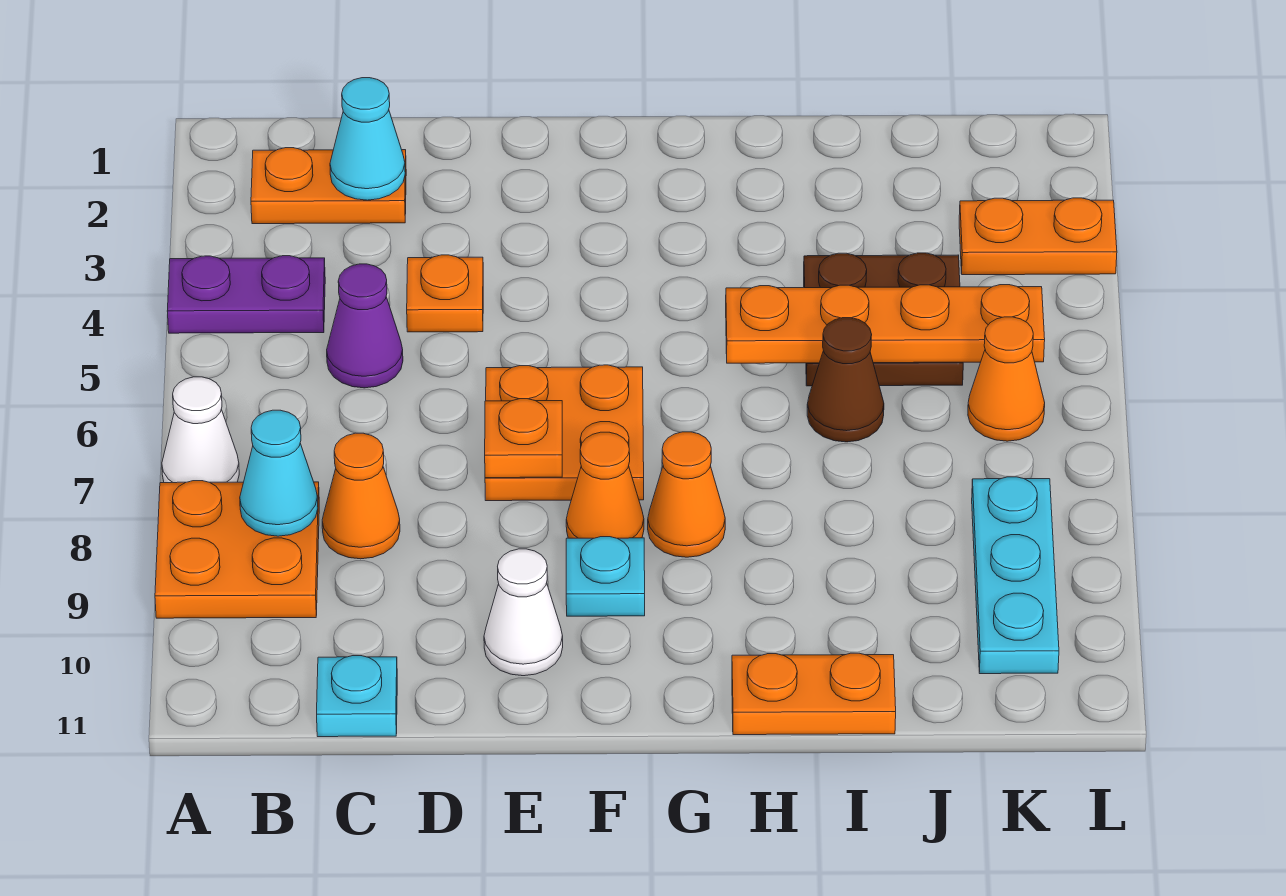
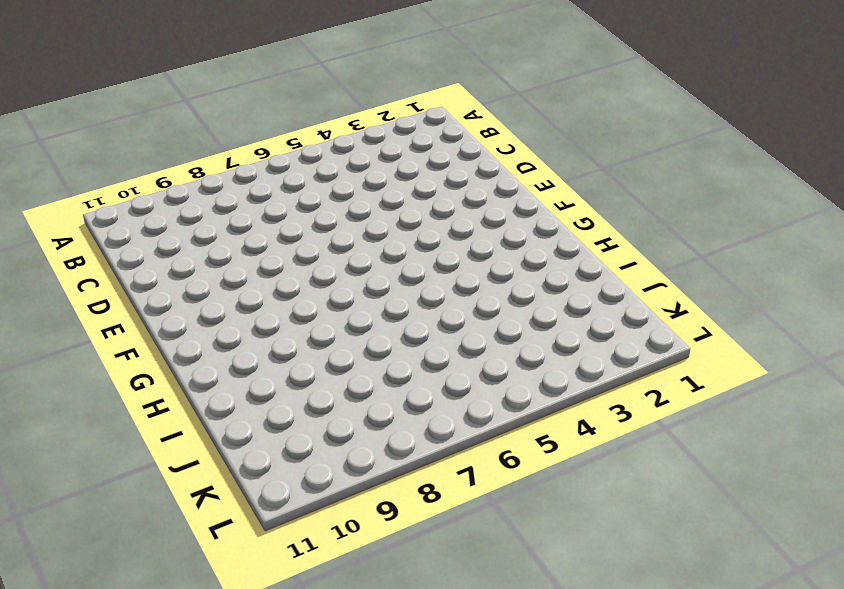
none -> purple 1x2 plate [167,256,325,333]
none -> white 1x1 cone [162,377,239,483]
none -> orange 2x2 plate [155,481,319,618]

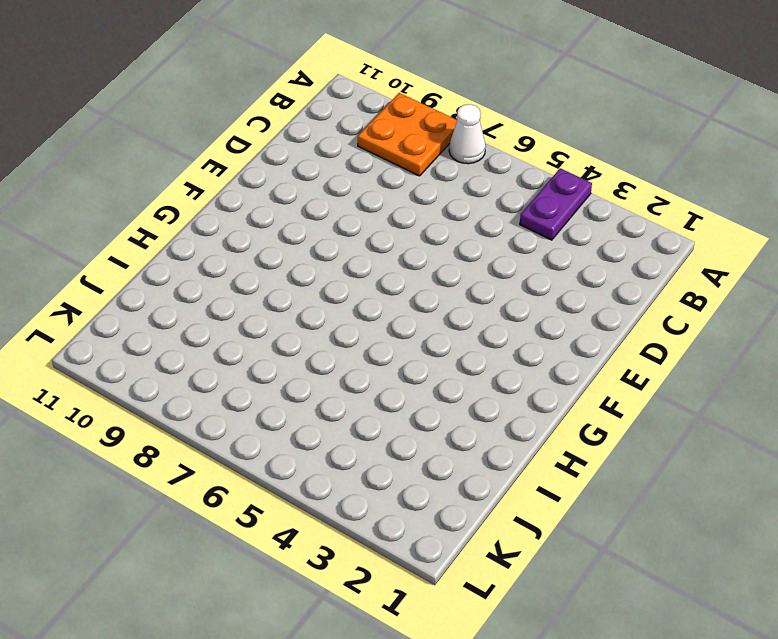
none -> orange 1x2 plate [251,148,406,224]
none -> purple 1x1 cone [327,264,403,388]
none -> orange 1x1 cone [322,433,400,559]

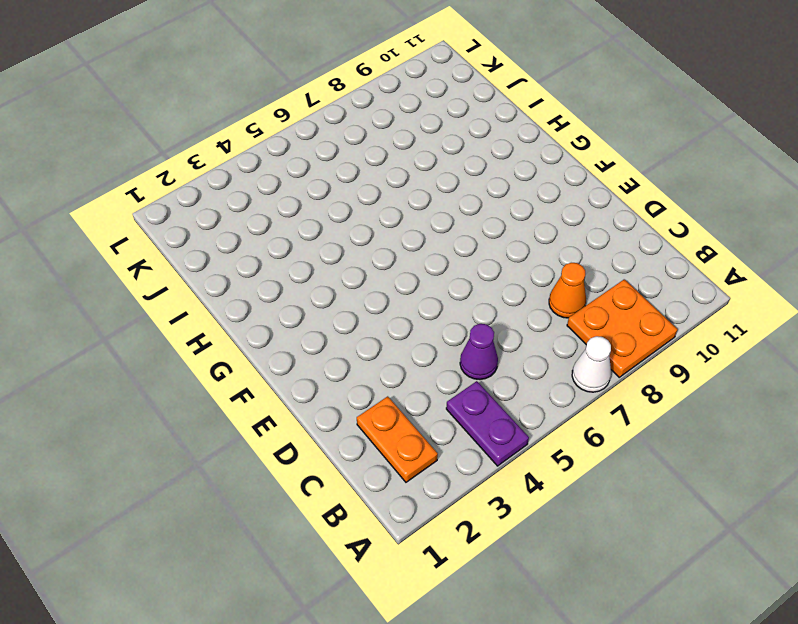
none -> cyan 1x1 plate [317,656,397,737]
none -> orange 1x1 plate [407,255,483,332]
none -> orange 2x2 plate [485,365,644,501]

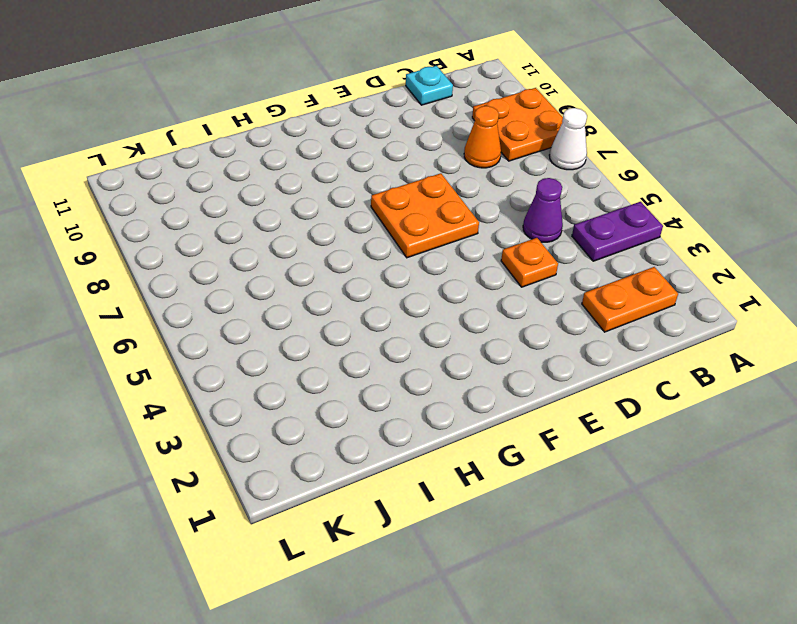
none -> white 1x1 cone [484,549,563,676]
none -> orange 1x1 cone [566,432,644,538]
none -> cyan 1x1 plate [566,537,645,616]

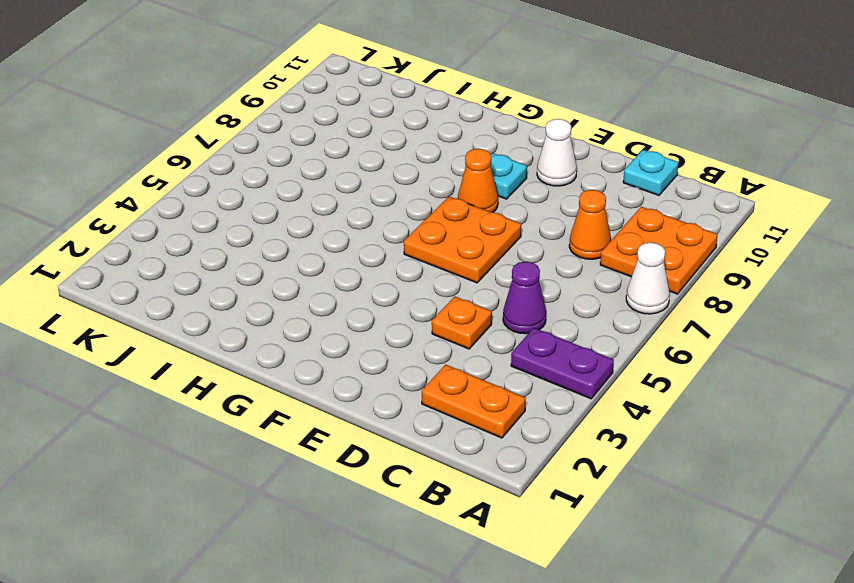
none -> orange 1x1 cone [648,432,725,557]
none -> orange 1x2 plate [732,653,896,735]
none -> brown 2x2 plate [804,253,963,386]

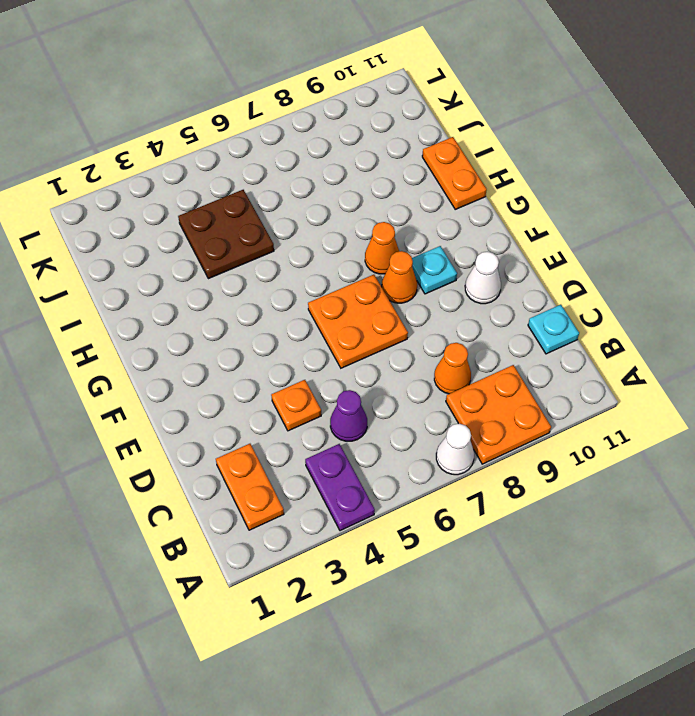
none -> brown 1x1 cone [807,318,884,442]
none -> orange 1x2 plate [959,198,1117,275]
none -> orange 1x1 cone [968,317,1045,441]

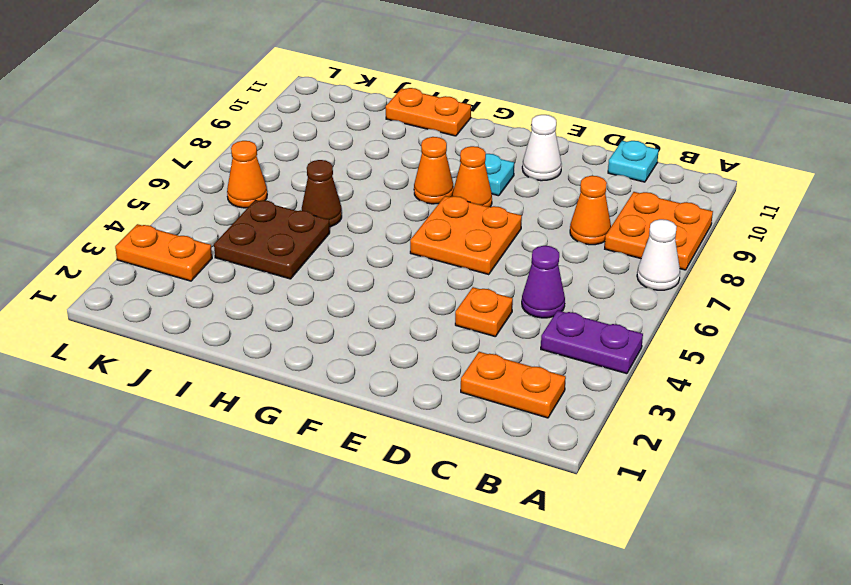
none -> cyan 1x3 plate [972,477,1059,674]
none -> cyan 1x1 cone [240,410,318,536]
none -> cyan 1x1 cone [330,78,405,200]

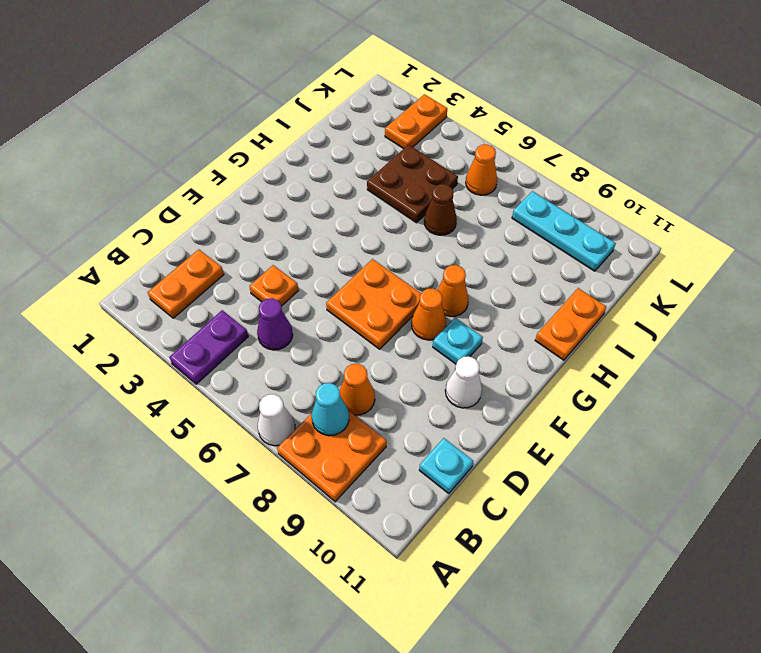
none -> cyan 1x1 cone [330,78,405,200]
none -> orange 1x1 plate [485,399,562,478]
none -> orange 1x4 plate [726,285,1045,363]

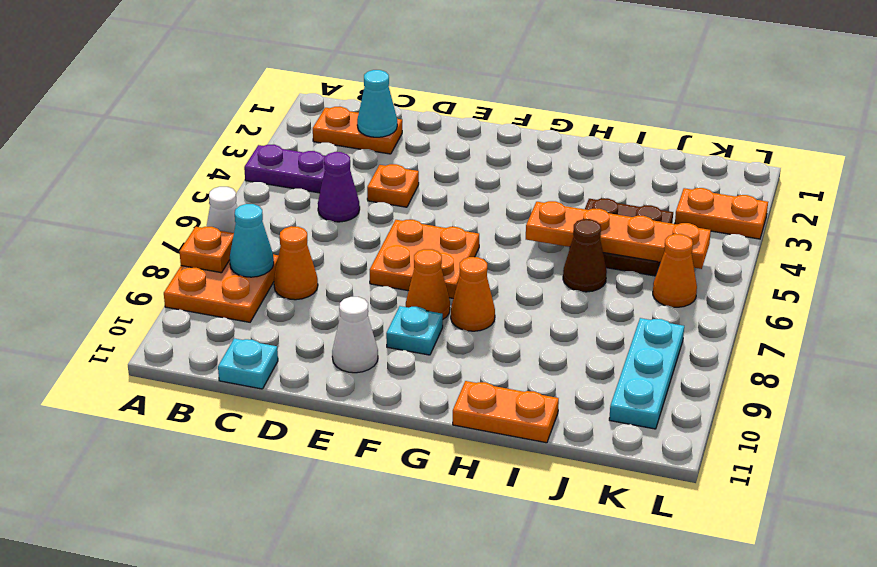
orange 1x1 plate [179,227,234,273] -> orange 1x1 plate moved to [485,399,562,478]

